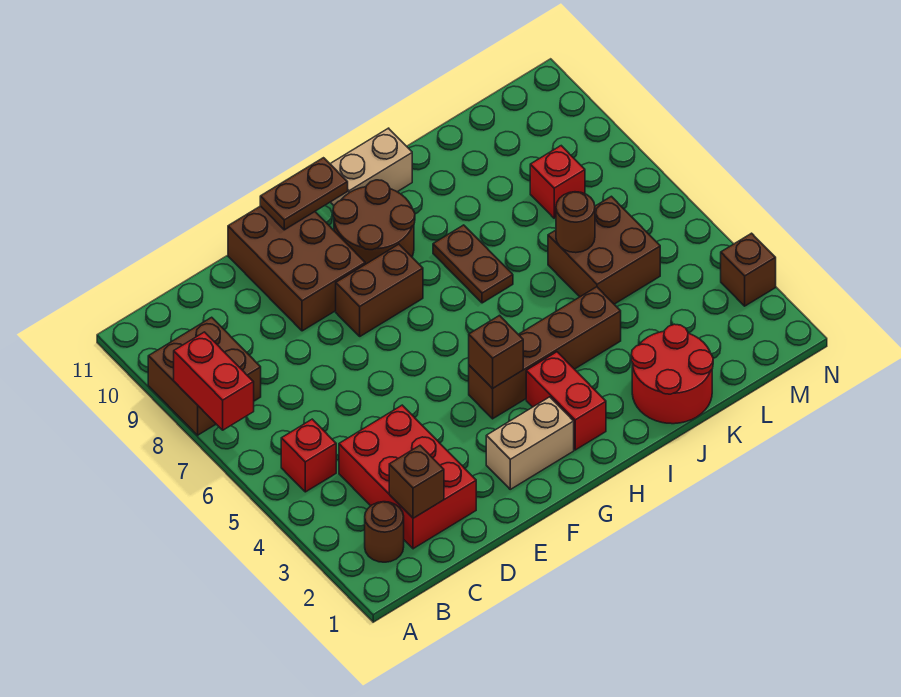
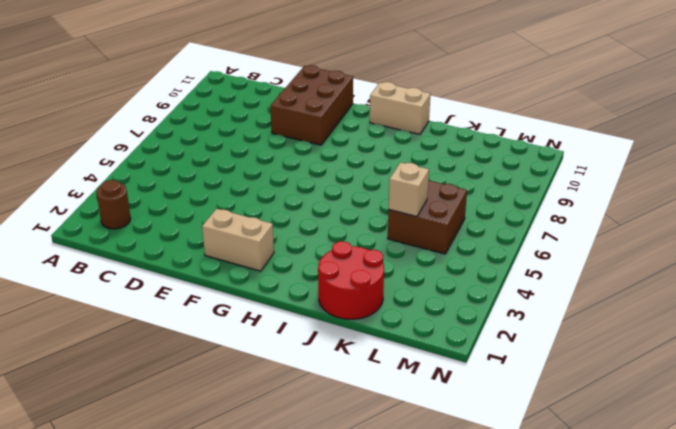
tan 1x1 brick [389,162,429,217] -> none
none -> brown 2x2 brick [148,317,261,435]
none -> red 1x1 brick [281,419,336,492]
none -> red 2x3 brick [339,405,476,549]

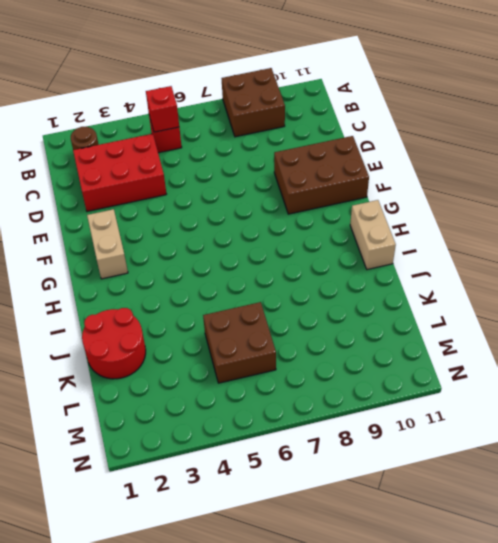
red 1x1 brick [146,86,179,132] -> red 1x1 brick moved to [530,146,585,218]
none -> brown 1x2 brick [336,244,423,336]
none -> brown 1x4 brick [469,287,621,419]
none -> brown 2x2 round brick [333,180,415,264]

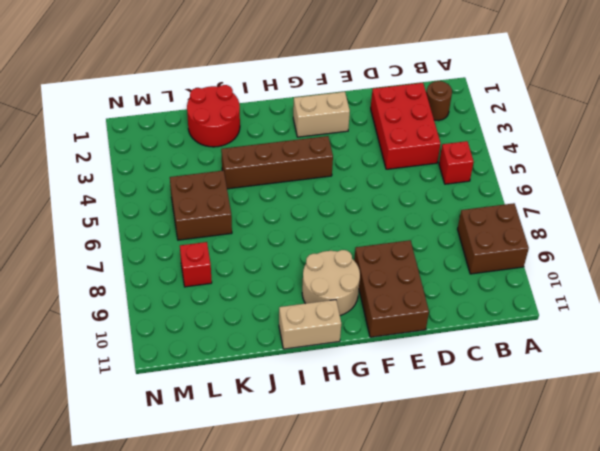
tan 2x2 round brick [302,250,360,315] -> brown 2x2 round brick [333,180,415,264]
none -> brown 1x2 brick [336,244,423,336]
none -> red 1x2 brick [526,352,606,450]
none -> brown 1x2 plate [433,225,513,303]

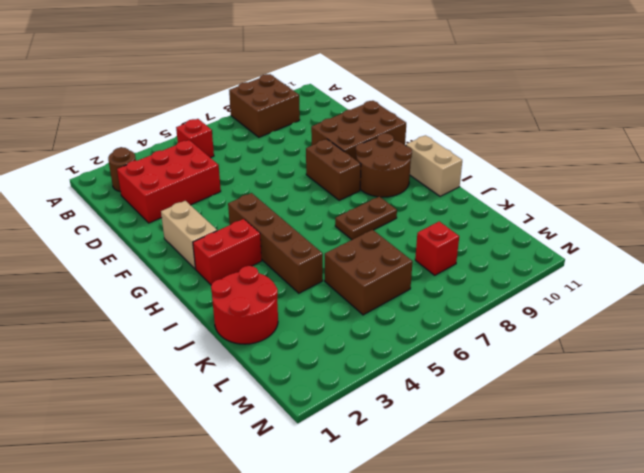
none -> brown 1x1 brick [721,233,776,306]
none -> red 1x2 brick [174,332,254,430]
none -> brown 1x1 brick [389,446,444,518]

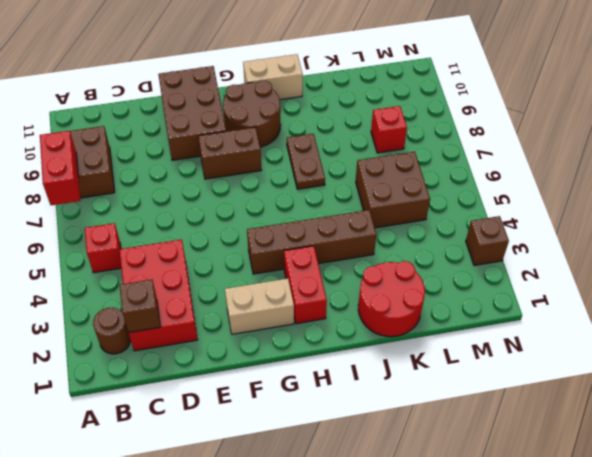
none -> brown 1x2 plate [260,158,348,230]
none -> brown 1x1 brick [469,316,523,389]
none -> brown 1x1 round brick [556,192,595,253]

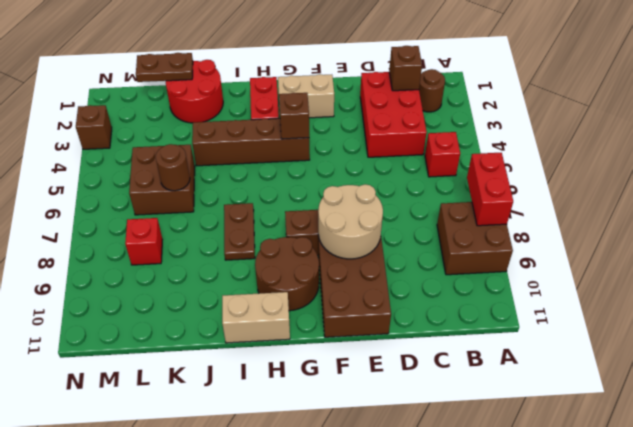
tan 2x2 round brick [318,184,383,259] -> none
brown 1x2 plate [136,53,193,82] -> brown 1x2 plate moved to [260,158,348,230]

